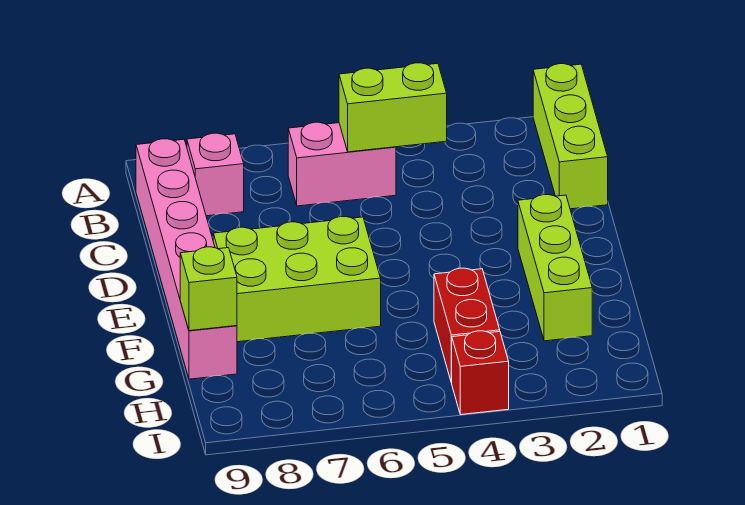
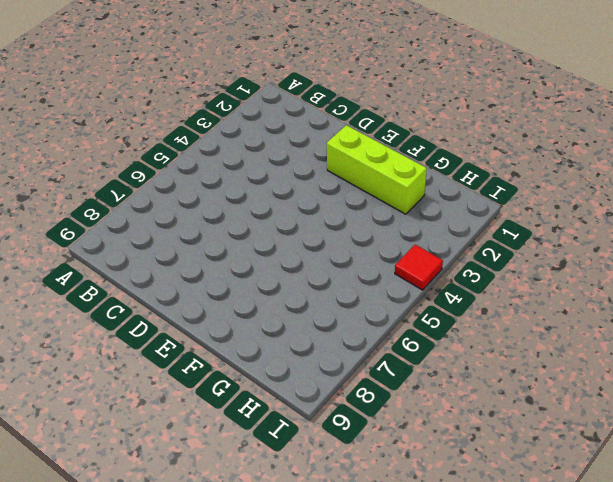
red 1x1 tile [395,245,443,290] -> red 1x1 brick [452,331,509,415]
none -> lime 1x3 brick [533,64,608,209]
none -> pink 1x2 brick [288,122,396,206]

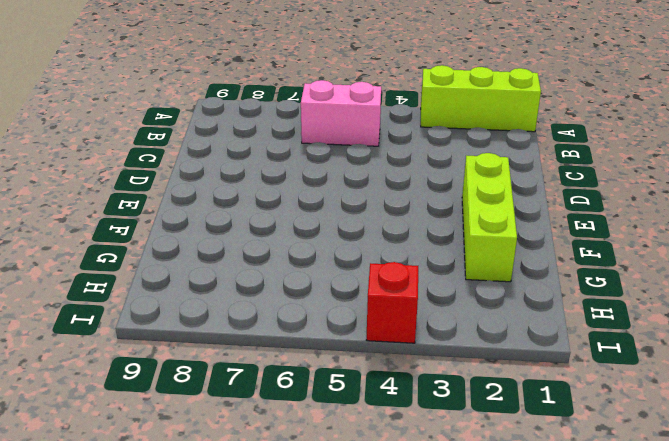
lime 1x3 brick [421,65,541,132] -> lime 1x3 brick turned to [533,64,608,209]
none -> pink 1x1 brick [187,133,244,216]
none -> pink 1x6 brick [136,139,237,379]

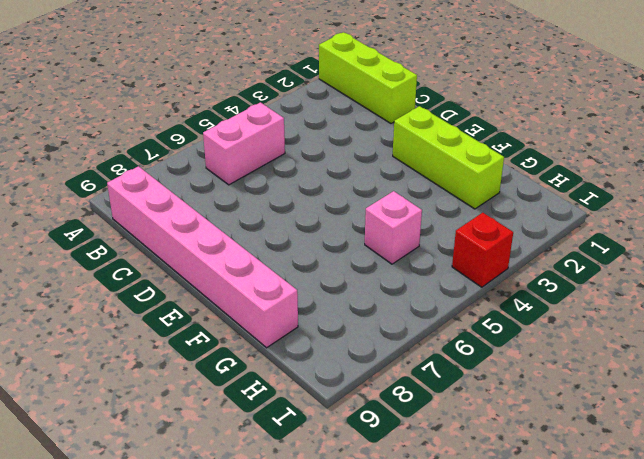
pink 1x1 brick [365,191,422,264] -> pink 1x1 brick moved to [187,133,244,216]
none -> lime 2x3 brick [213,217,381,342]
none -> red 1x2 brick [434,268,500,383]

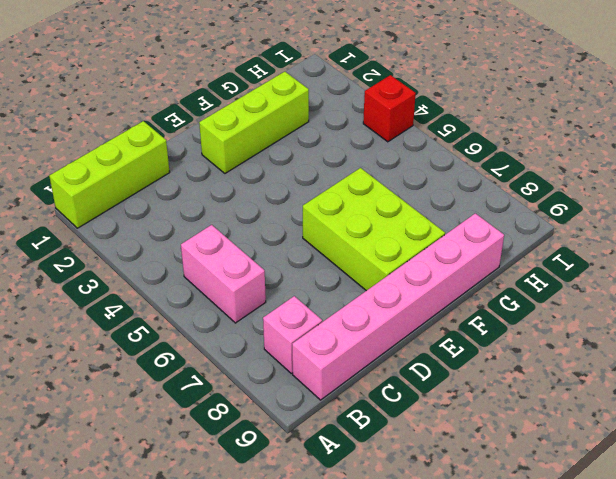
none -> red 1x2 brick [434,268,500,383]
none -> lime 1x2 brick [339,63,447,152]

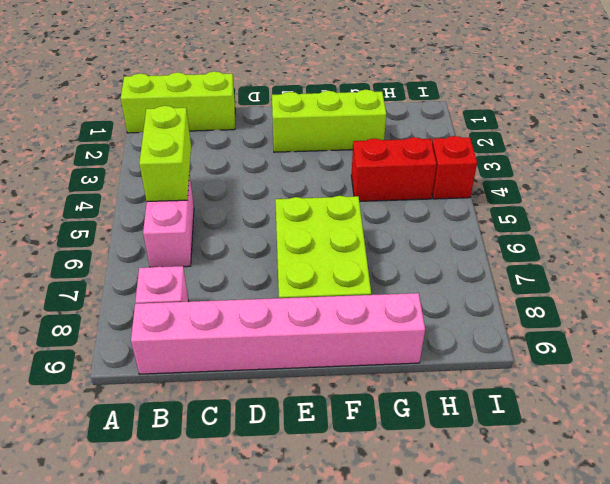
none -> lime 1x1 brick [180,247,237,331]

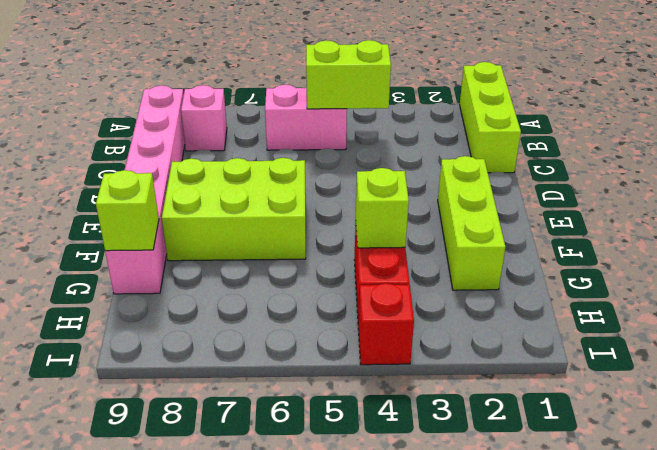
lime 1x1 brick [356,168,409,248] -> none

